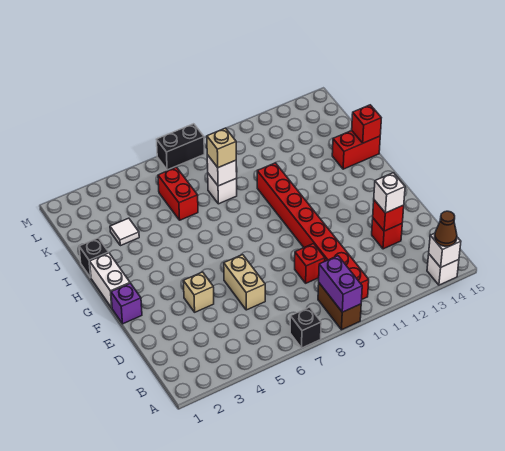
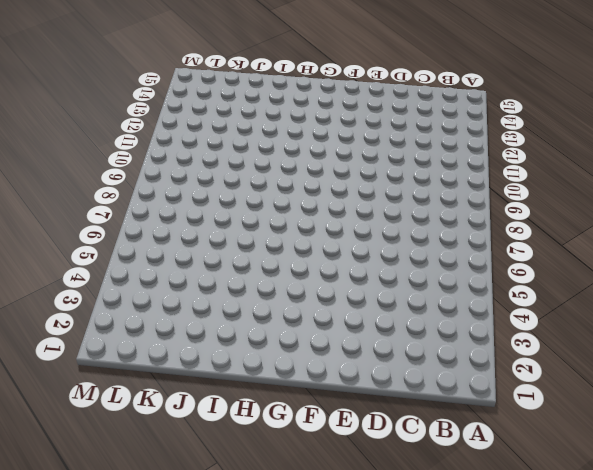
none -> black 1x1 brick [290,307,321,348]
none -> brown 1x2 brick [318,283,361,330]
none -> white 1x1 brick [427,254,459,285]

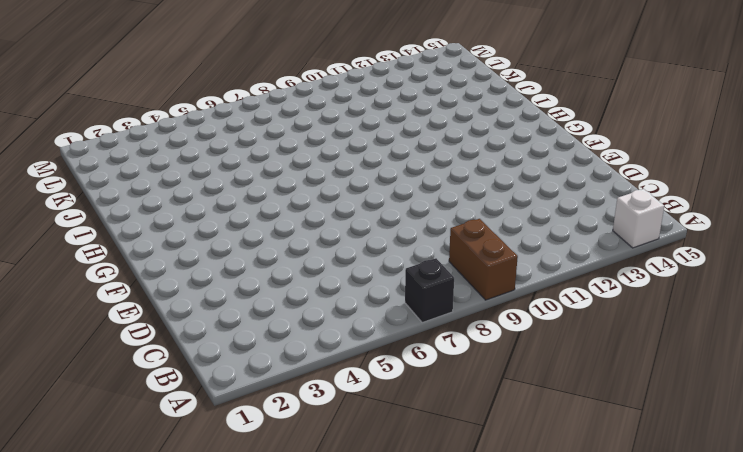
none -> red 1x8 brick [257,163,369,299]
none -> tan 1x2 brick [224,255,265,310]
none -> red 1x1 brick [295,244,325,283]

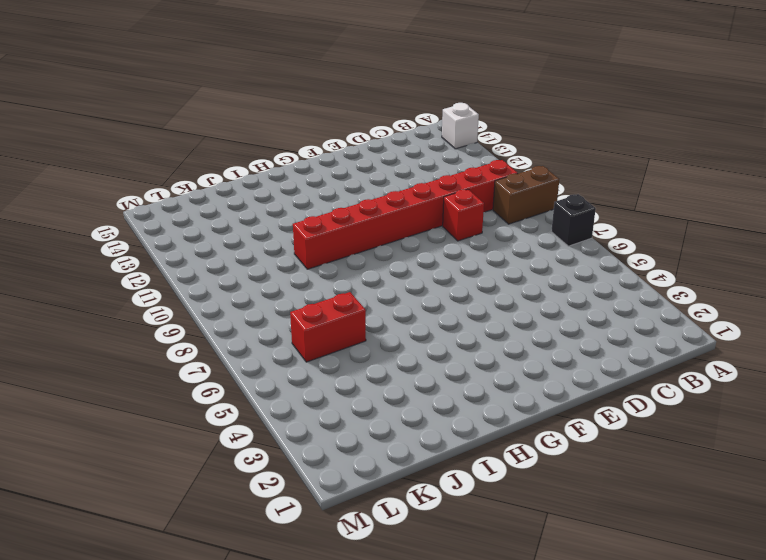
none -> tan 1x2 brick [224,255,265,310]
none -> red 1x1 brick [372,218,402,249]
none -> tan 1x1 brick [183,272,214,312]

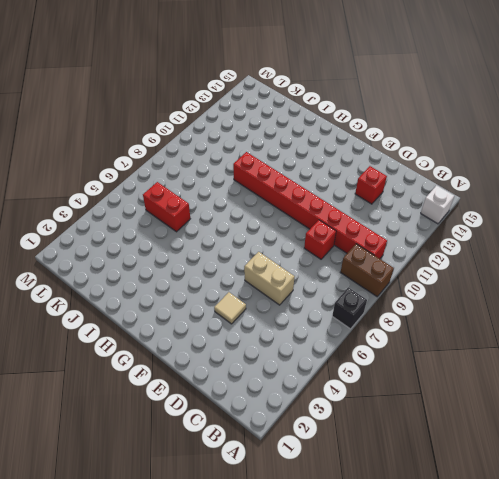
tan 1x1 tile [214,292,246,324] -> tan 1x1 brick [183,272,214,312]
none -> purple 1x1 brick [111,283,142,324]
none -> white 1x2 brick [90,253,130,308]
none -> black 1x1 brick [79,238,109,278]

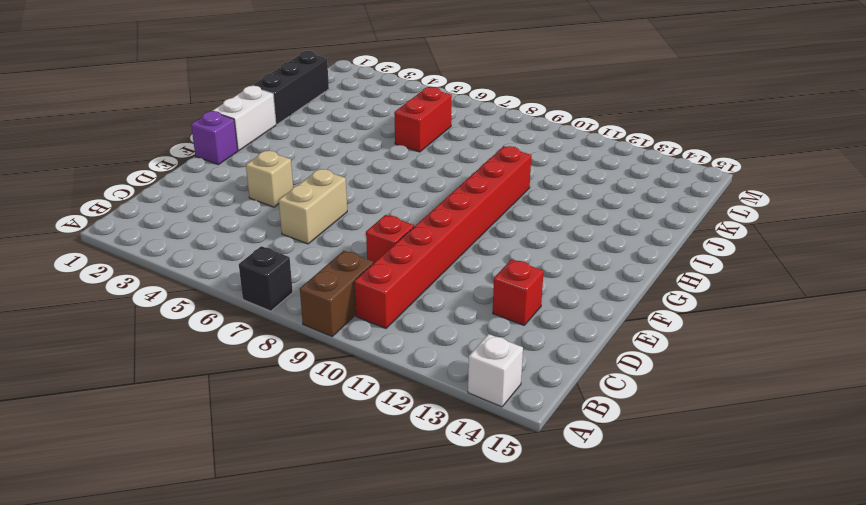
black 1x3 brick [252,51,329,124] -> black 1x1 brick [79,238,109,278]
none -> red 1x2 brick [332,130,380,169]
none -> white 1x1 tile [110,218,139,246]
none -> white 1x1 brick [208,174,237,204]

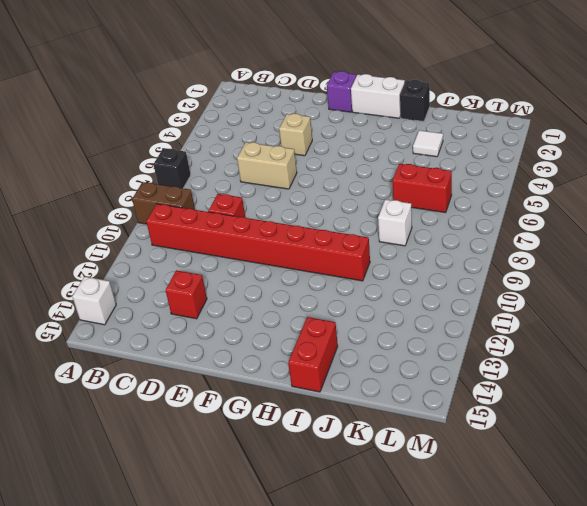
none -> black 1x2 brick [156,124,204,170]
none -> purple 1x2 brick [319,256,362,312]
none -> white 1x1 brick [429,233,461,267]

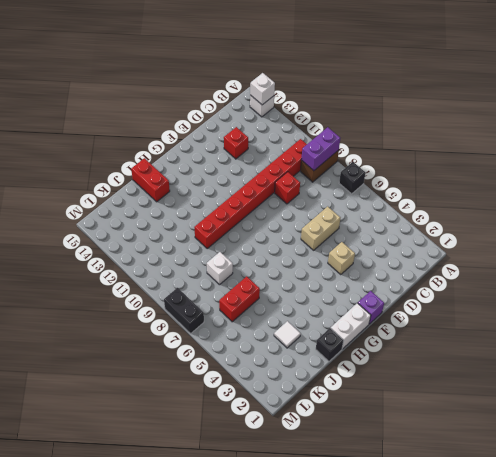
none -> red 1x1 brick [373,200,404,231]
none -> red 1x1 brick [352,105,381,143]
none -> white 1x1 brick [207,155,237,186]

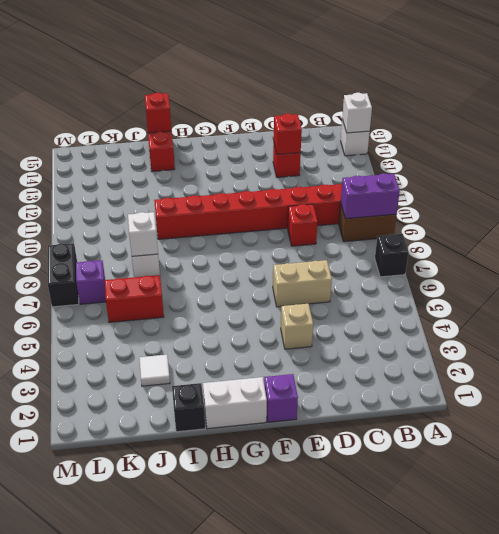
purple 1x1 brick [76,260,106,304] -> none
none -> brown 1x1 cone [435,211,457,246]
none -> white 1x1 brick [374,173,405,213]
none -> tan 1x1 brick [207,128,236,168]

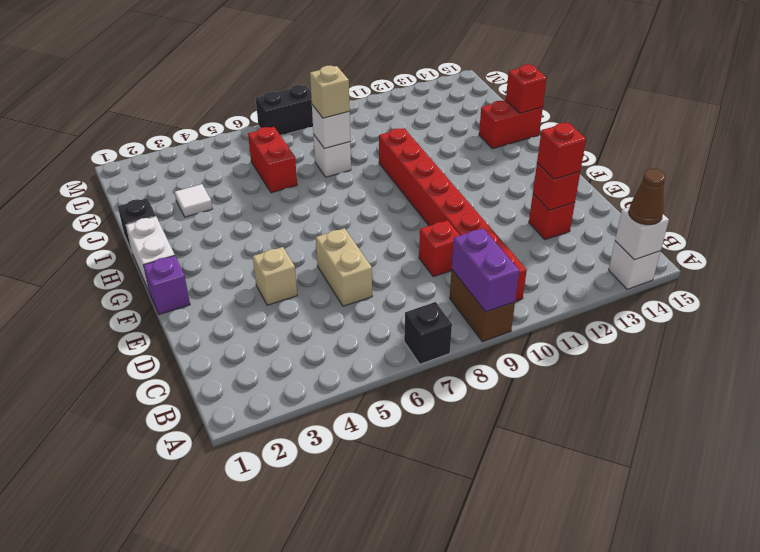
red 1x1 brick [537,123,586,179] -> white 1x1 brick [374,173,405,213]

